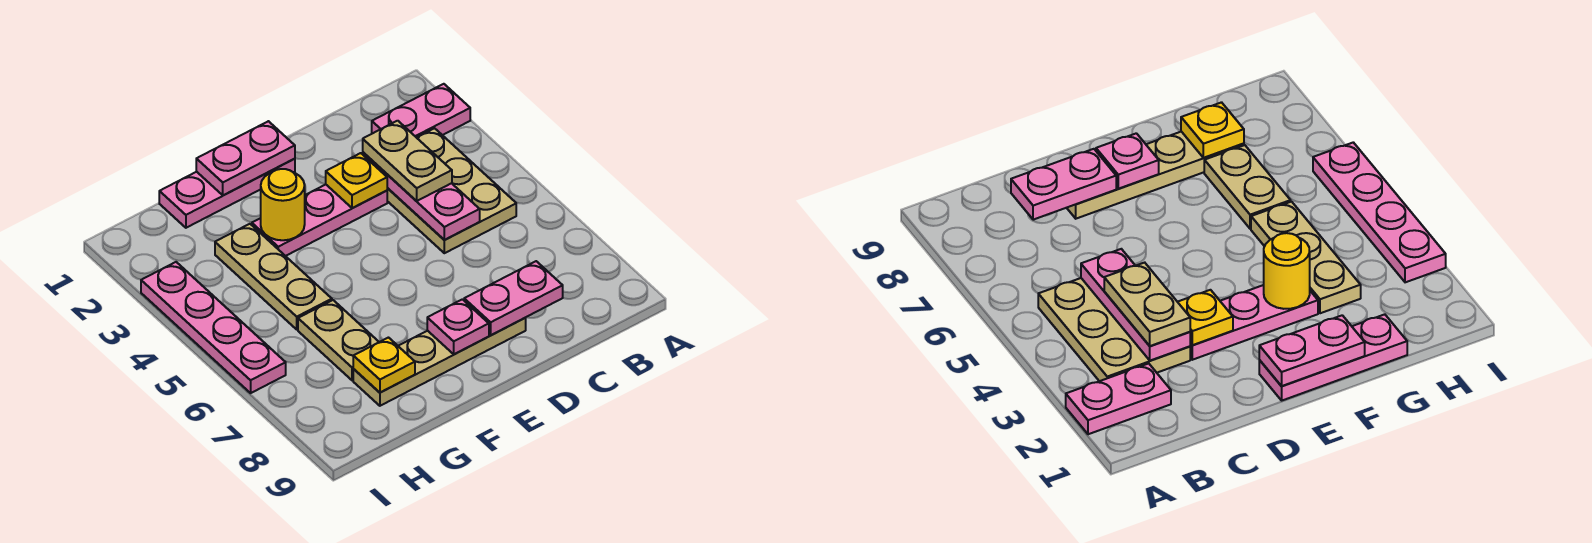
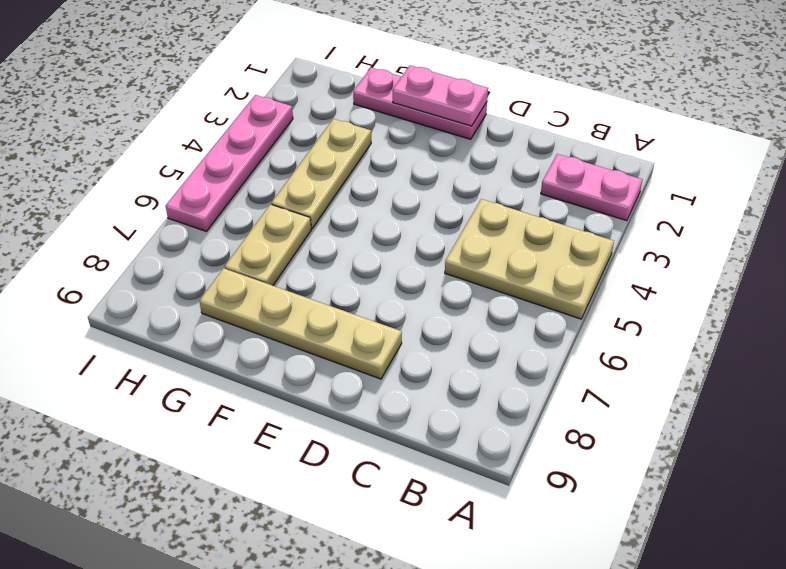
tan 2x3 plate [445,199,614,319] -> tan 2x3 plate turned to [387,128,516,253]
none -> pink 1x3 plate [252,184,387,256]
none -> pink 1x3 plate [363,152,480,240]
none -> pink 1x2 plate [464,261,563,335]

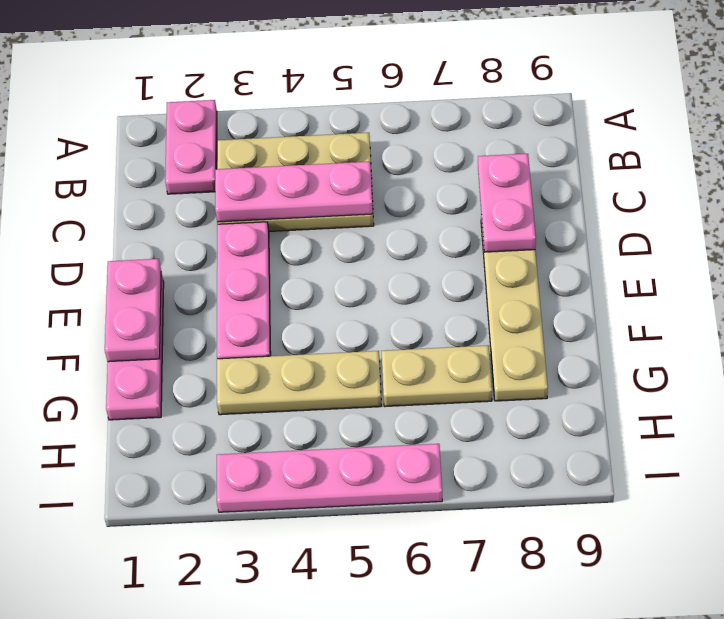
none -> yellow 1x1 plate [326,153,387,208]
none -> pink 1x1 plate [427,299,489,354]
none -> yellow 1x1 round brick [261,169,305,240]

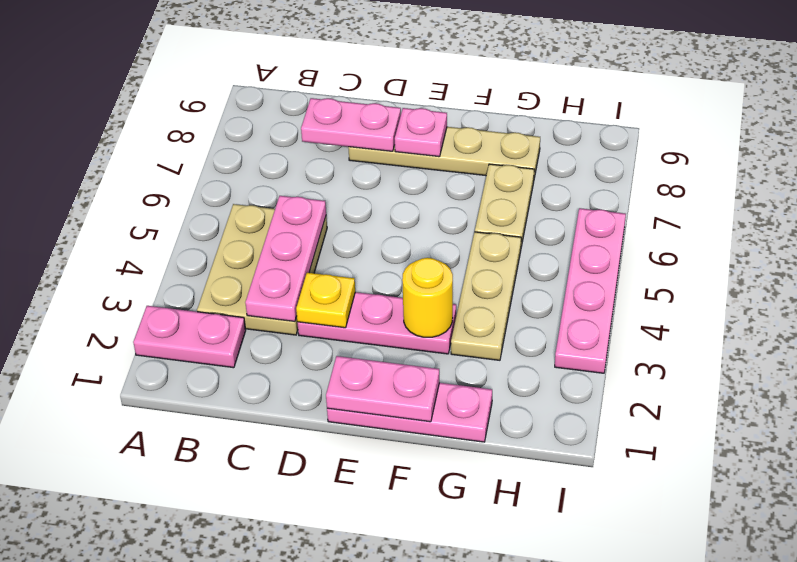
none -> yellow 1x1 plate [353,338,415,393]
none -> tan 1x2 plate [363,121,452,201]

